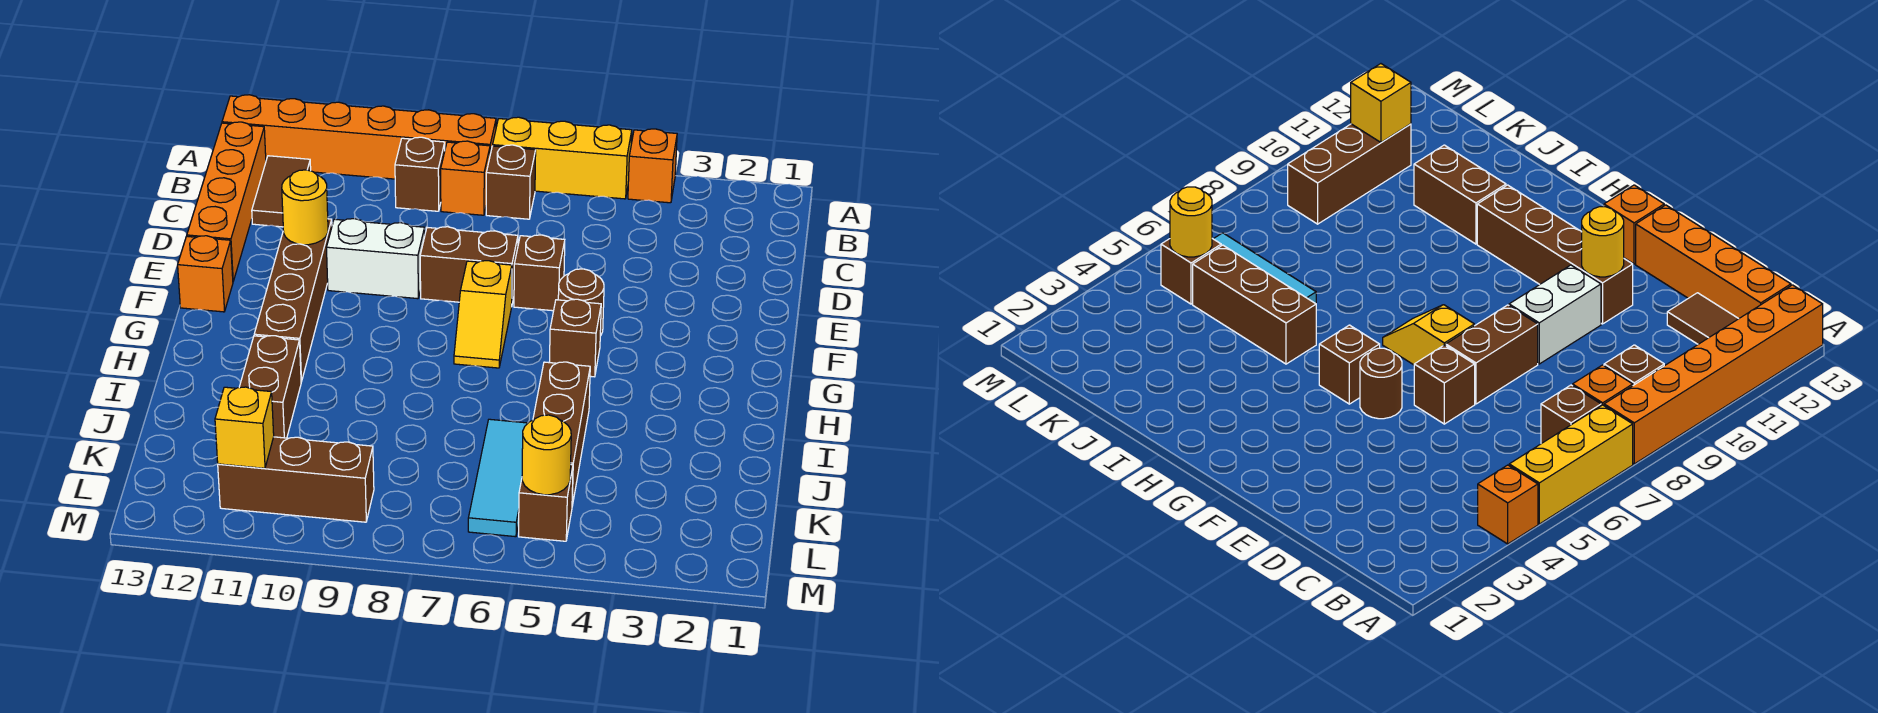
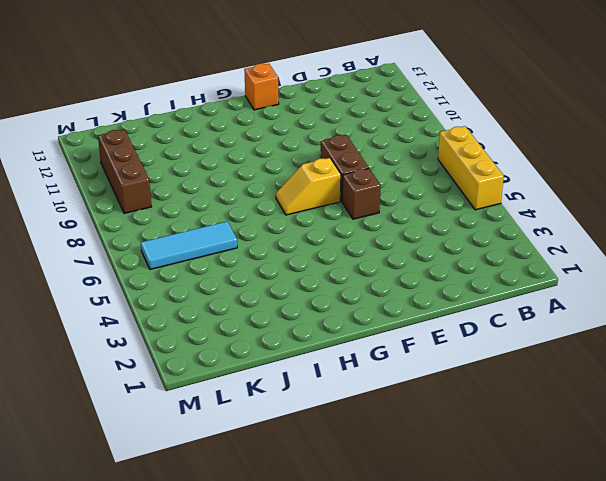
none -> orange 1x1 brick [628,129,677,203]
none -> orange 1x6 brick [222,95,496,179]
none -> brown 1x1 brick [486,145,536,219]

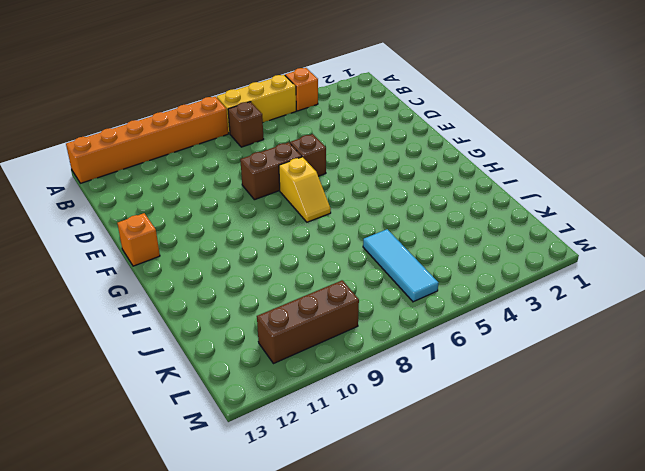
none -> orange 1x1 brick [441,141,490,215]
none -> brown 1x1 brick [395,137,445,211]
none -> brown 1x2 tile [252,156,311,227]

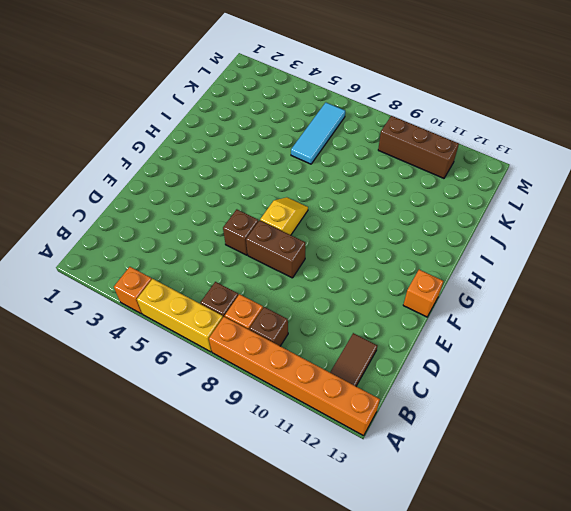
none -> orange 1x4 brick [187,122,266,281]
none -> white 1x2 brick [327,219,425,299]
none -> brown 1x4 brick [254,219,332,382]

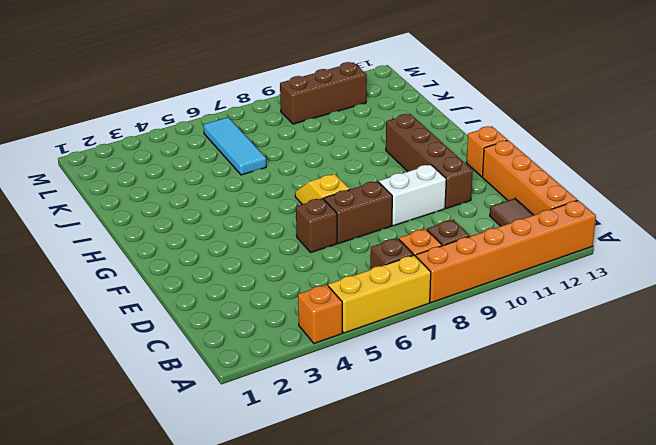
none -> brown 1x1 round brick [558,269,604,336]
none -> brown 1x1 brick [550,299,601,377]
none -> brown 1x3 brick [533,362,590,506]

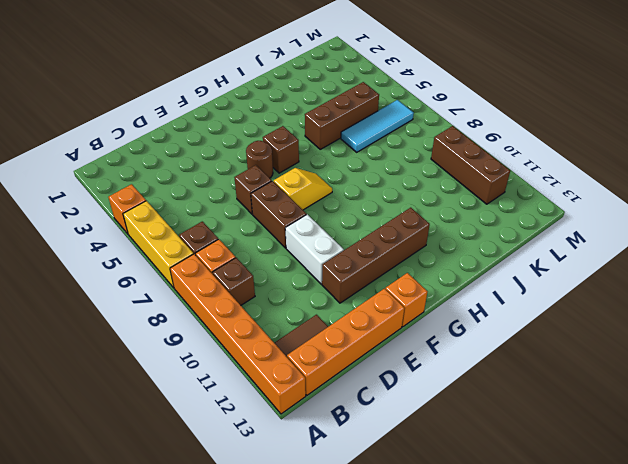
none -> brown 1x2 brick [239,336,301,438]
none -> brown 1x1 brick [519,465,573,541]
none -> yellow 1x1 round brick [282,170,328,245]

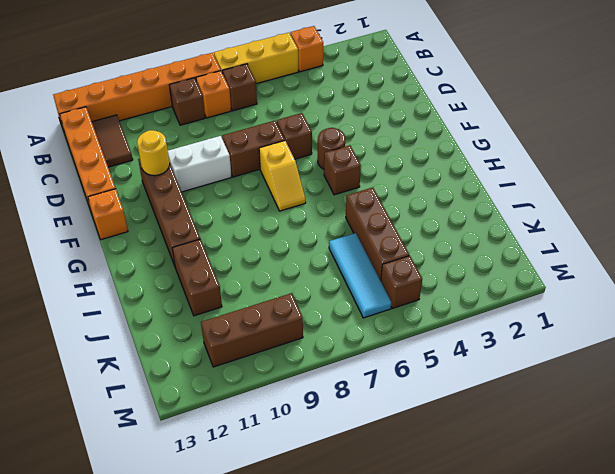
none -> yellow 1x1 round brick [522,415,571,495]
none -> yellow 1x1 brick [215,387,274,468]

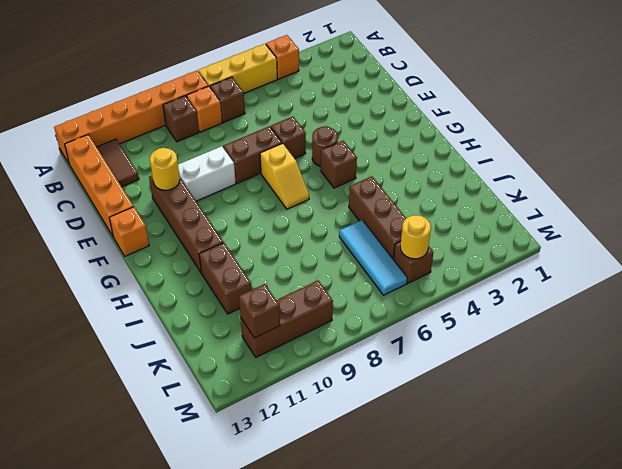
brown 1x1 brick [239,284,280,338] -> yellow 1x1 brick [215,387,274,468]

